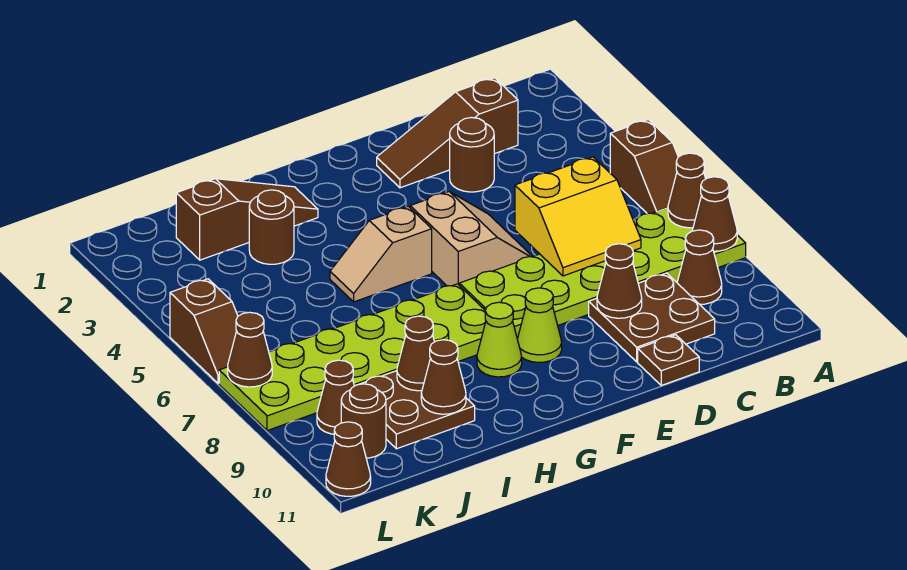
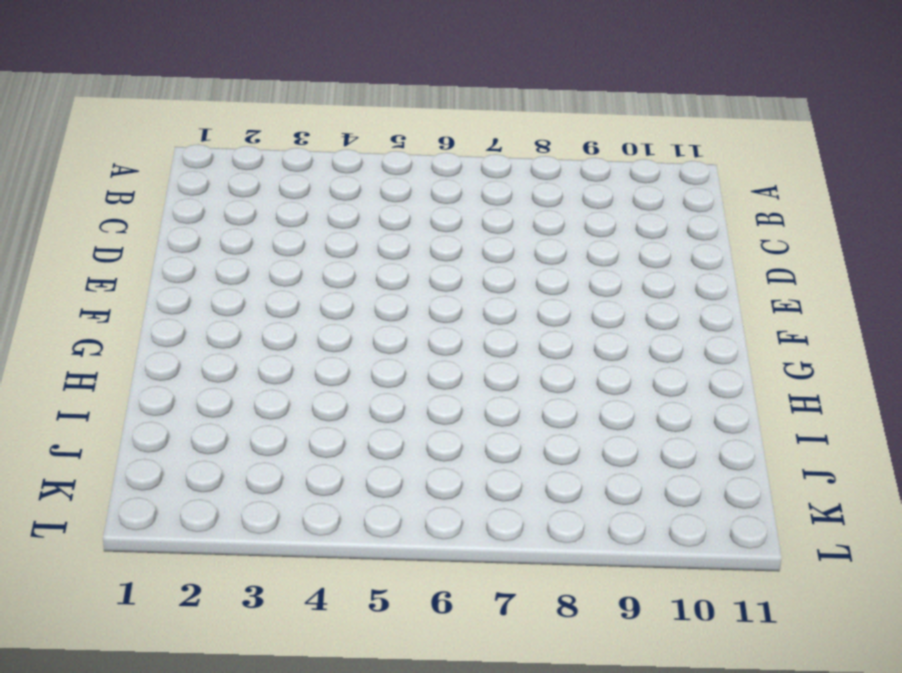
none -> brown 1x2 slope [610,120,678,214]
none -> lime 2x6 plate [459,208,746,339]
none -> brown 1x1 cone [677,230,722,304]

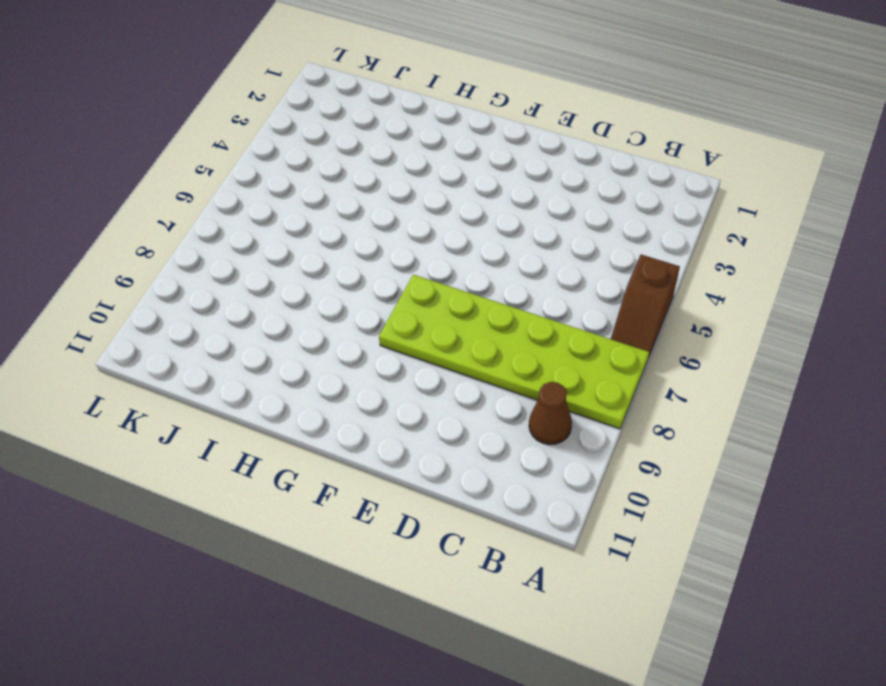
none -> brown 1x3 slope [377,78,518,188]
none -> brown 2x2 plate [589,273,715,362]
none -> brown 1x1 round brick [450,118,494,192]

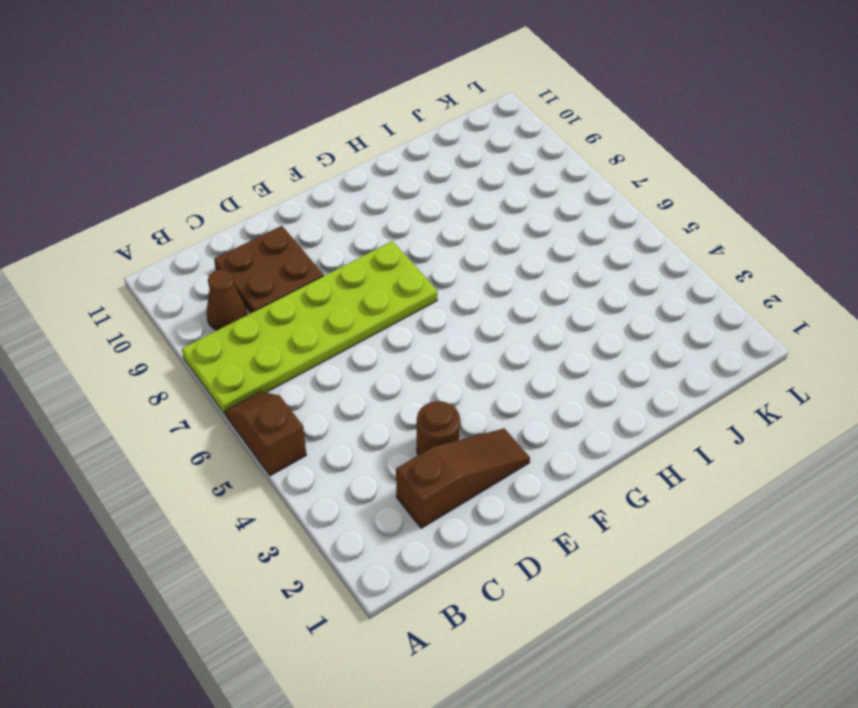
none -> brown 1x1 plate [638,335,699,385]
none -> tan 2x2 slope [410,192,533,286]
none -> lime 1x1 cone [517,288,562,362]

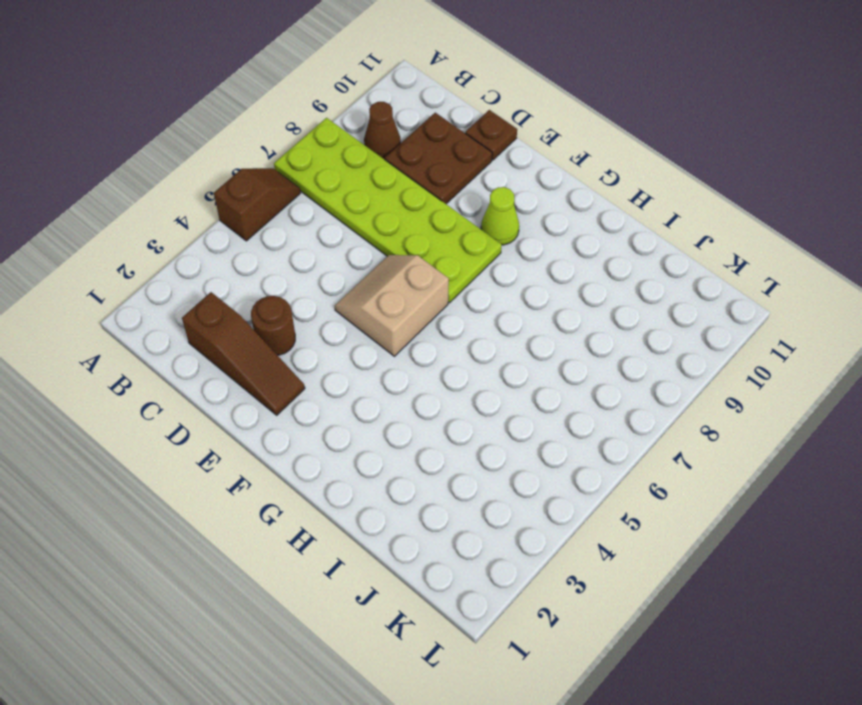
none -> tan 1x2 slope [330,206,432,302]
none -> lime 2x6 plate [219,284,486,431]
none -> lime 1x1 cone [477,302,522,377]

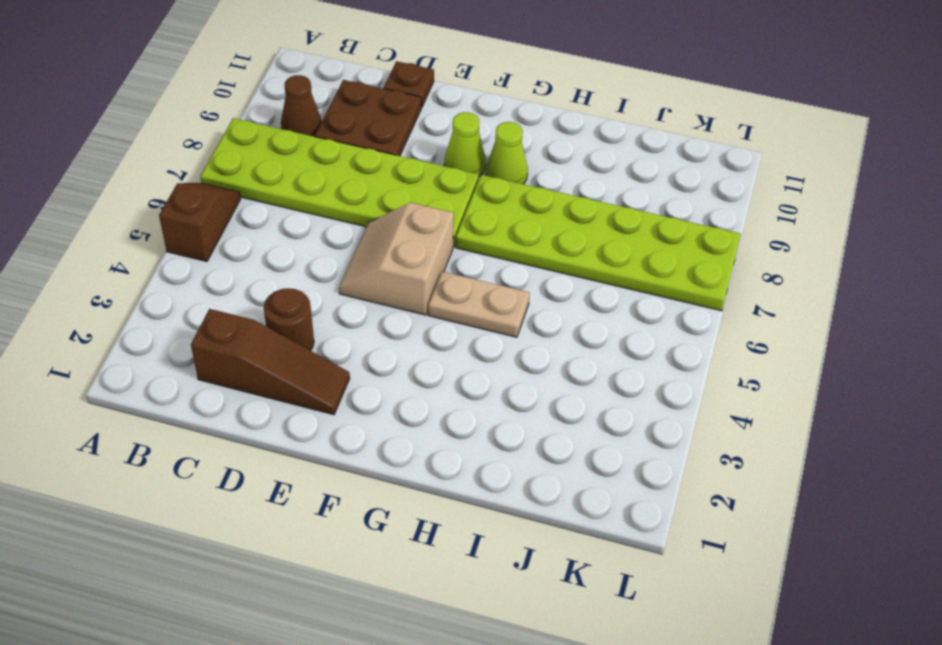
tan 1x2 plate [428,272,530,337] -> tan 1x2 slope [330,206,432,302]
none -> brown 1x3 slope [176,179,318,260]
none -> brown 1x1 round brick [249,190,294,264]
none -> brown 2x2 plate [361,371,475,449]

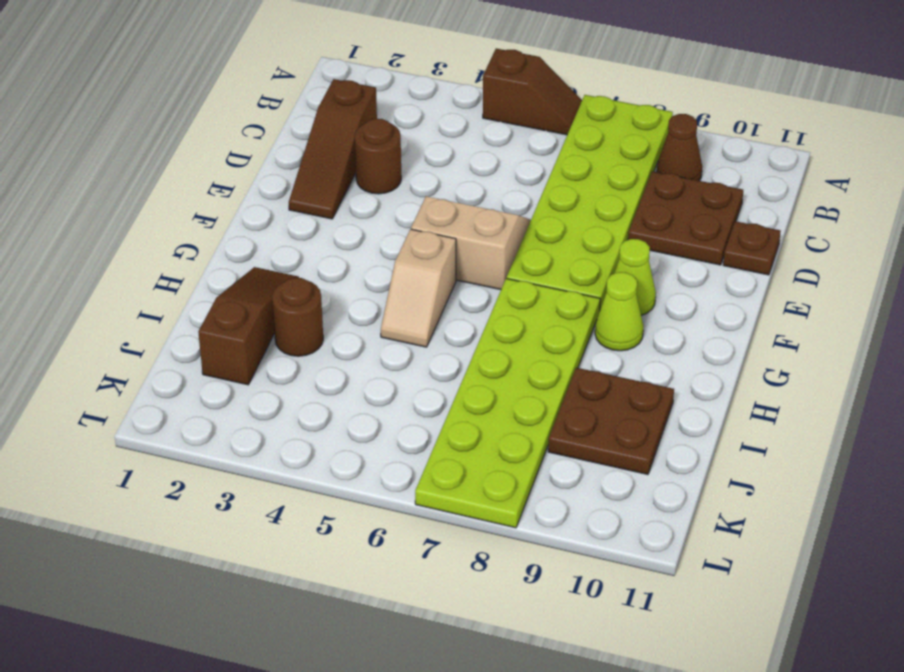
none -> brown 1x1 cone [317,360,354,434]
none -> brown 1x1 round brick [341,384,386,458]
none -> brown 1x2 slope [170,279,238,383]

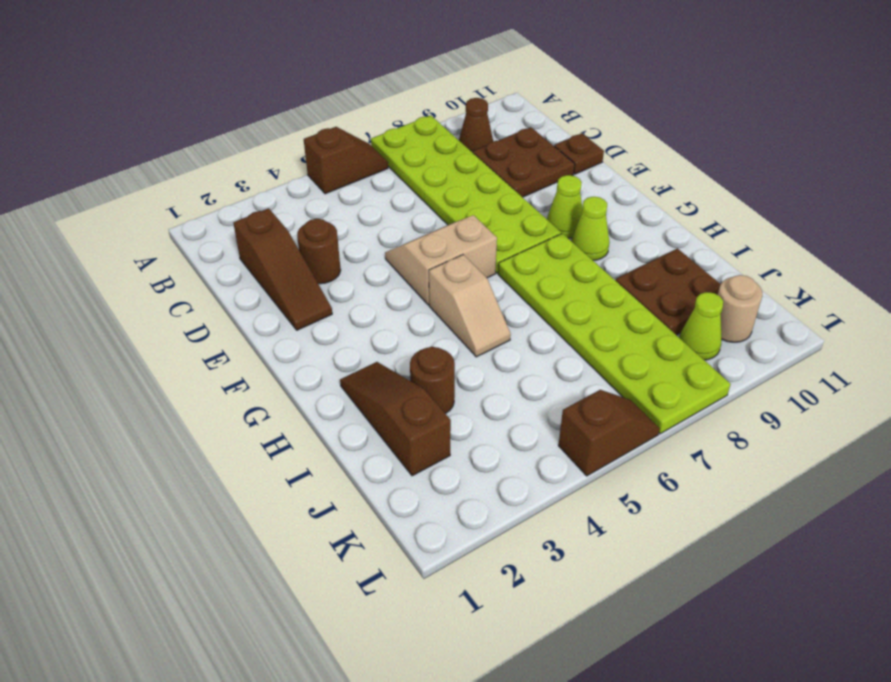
lime 1x1 cone [679,292,723,360] -> brown 1x1 cone [317,360,354,434]
tan 1x1 round brick [718,275,762,342] -> brown 1x1 round brick [341,384,386,458]
none -> brown 1x1 cone [326,422,371,496]
none -> brown 1x1 cone [668,153,705,228]
none -> brown 1x1 cone [693,177,737,251]

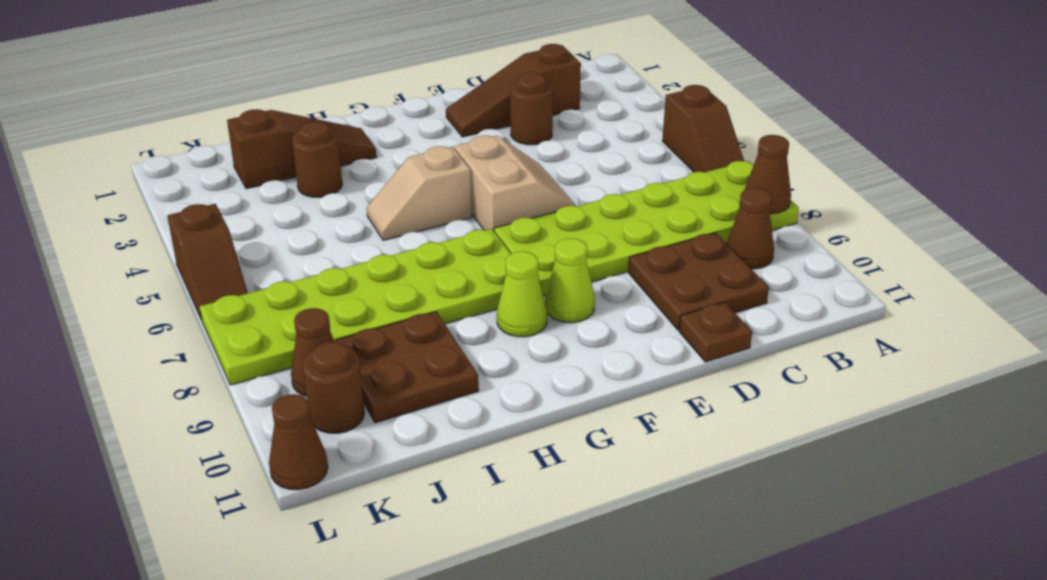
none -> brown 1x1 cone [668,153,705,228]
none -> yellow 2x2 slope [515,157,641,276]
none -> brown 1x1 cone [597,244,642,318]

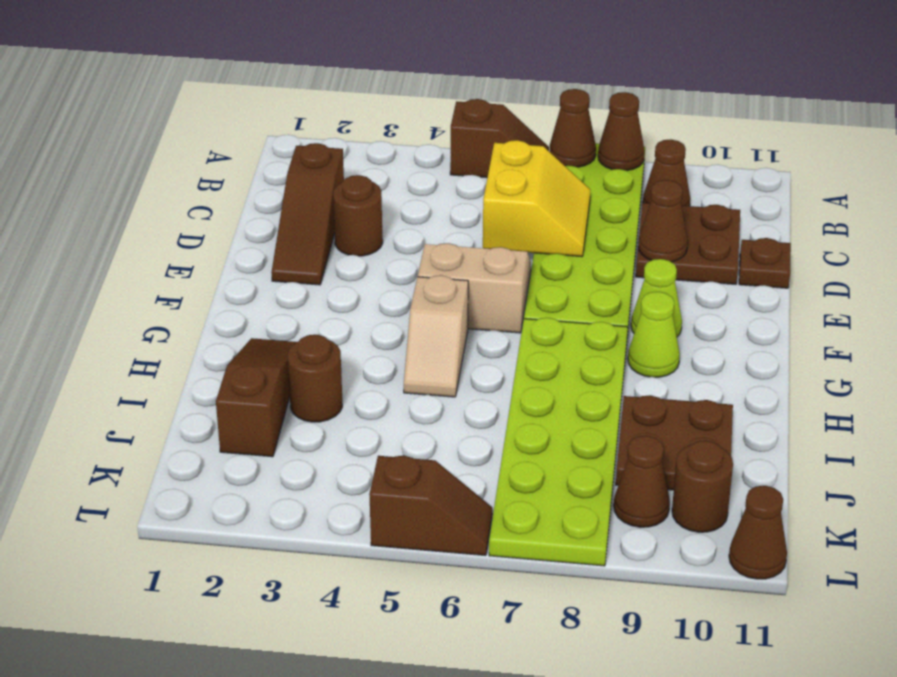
none -> brown 1x1 cone [397,316,434,391]
none -> brown 1x1 cone [421,340,466,414]
none -> brown 1x1 cone [228,312,272,387]

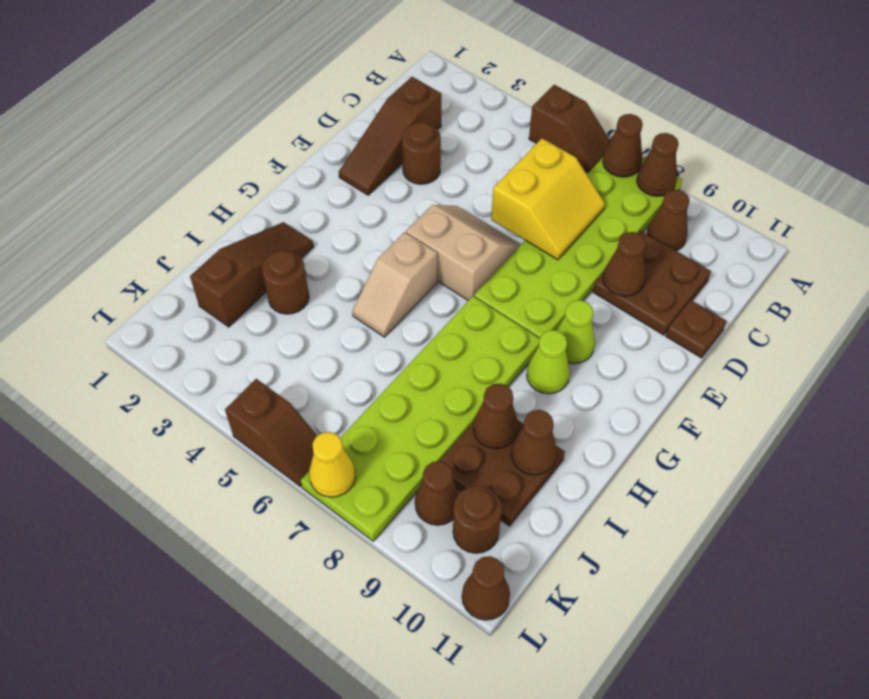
yellow 1x1 cone [309,432,355,497] -> brown 1x1 cone [228,312,272,387]

